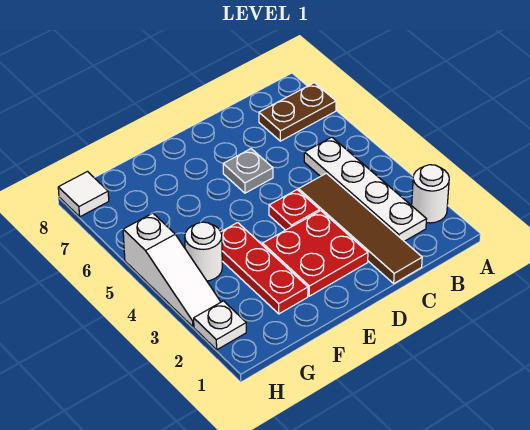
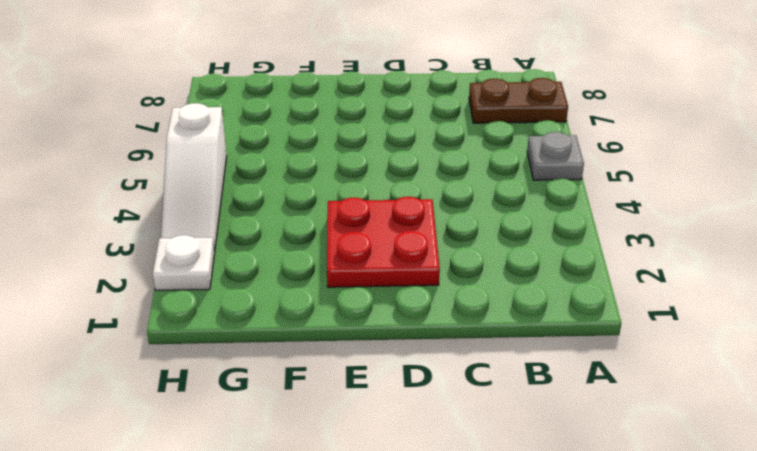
grey 1x1 plate [527,132,584,180] -> grey 1x1 plate moved to [223,149,273,193]
none -> white 1x1 round brick [412,165,449,223]
none -> white 1x4 plate [304,137,427,241]
none -> brown 1x4 tile [299,173,422,283]

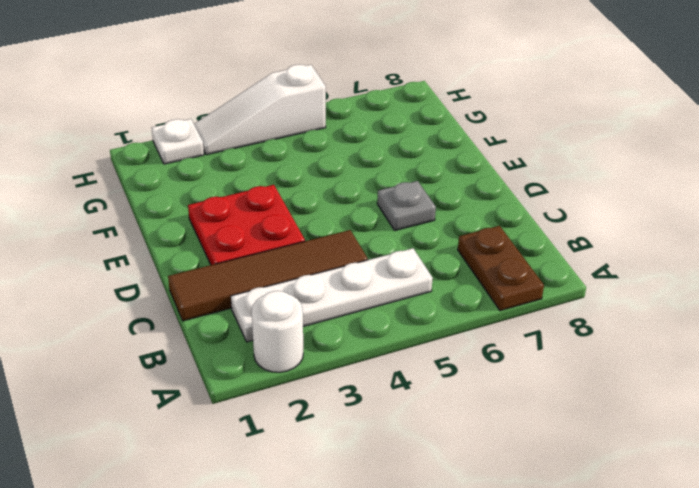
none -> red 1x1 plate [269,190,320,230]
none -> red 1x3 plate [221,223,308,314]
none -> white 1x1 round brick [185,222,222,281]

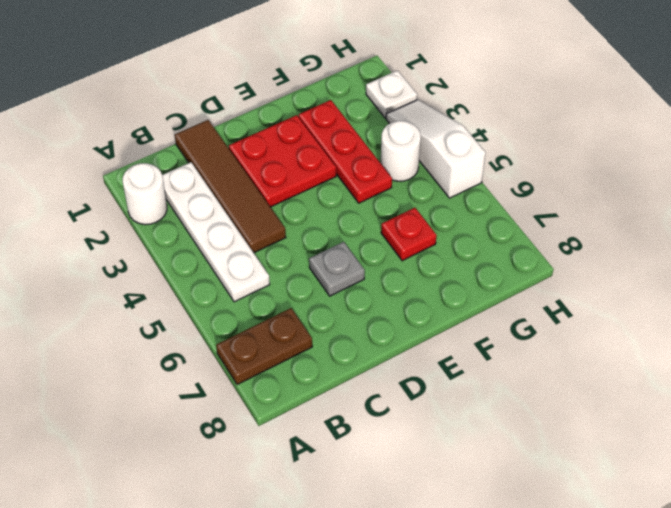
red 1x1 plate [381,208,437,261] -> red 1x1 plate moved to [269,190,320,230]
none -> white 1x1 tile [58,172,109,217]

